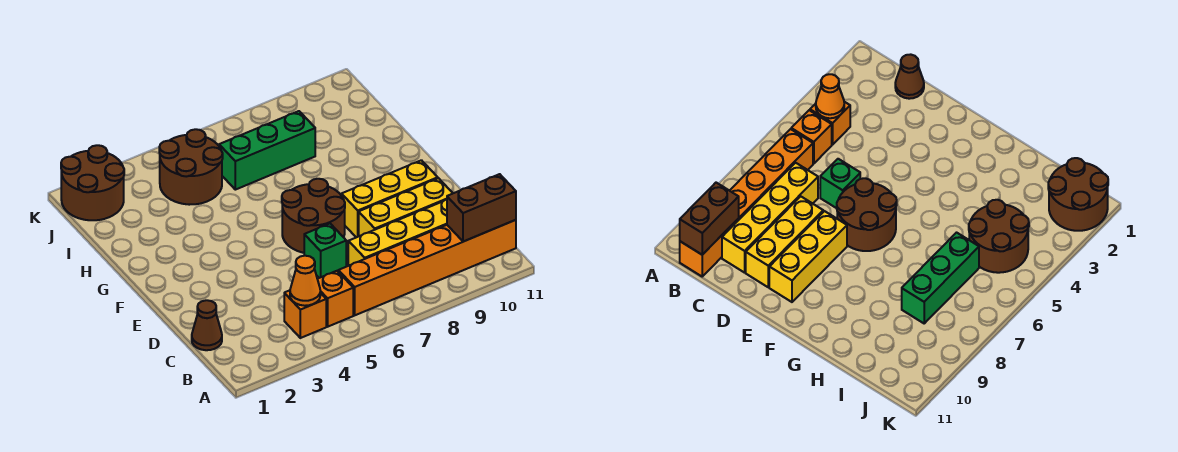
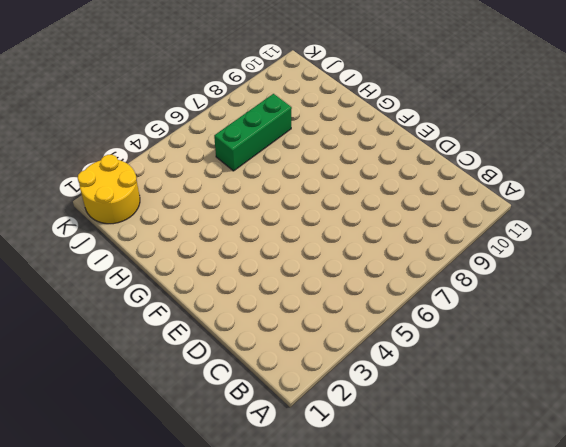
yellow 2x2 round brick [78,155,140,224] -> brown 2x2 round brick [61,145,124,220]
none -> orange 1x1 brick [284,290,326,338]
none -> orange 1x1 brick [318,271,353,327]
none -> orange 1x6 brick [338,220,516,315]

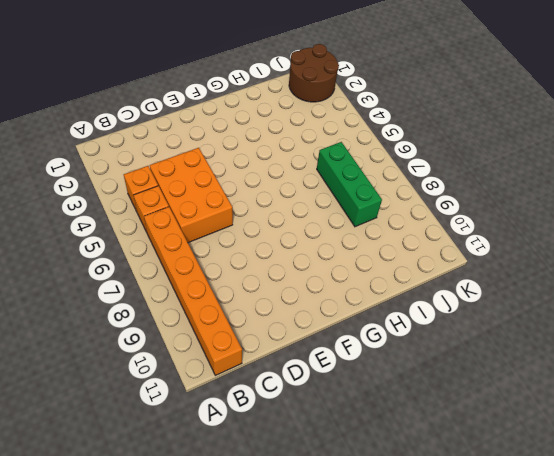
orange 2x3 brick [150,148,233,243] -> green 1x1 brick [304,224,346,278]
none -> brown 1x1 cone [192,300,222,350]
none -> yellow 1x4 brick [348,199,447,266]
none -> yellow 1x3 brick [359,178,453,236]

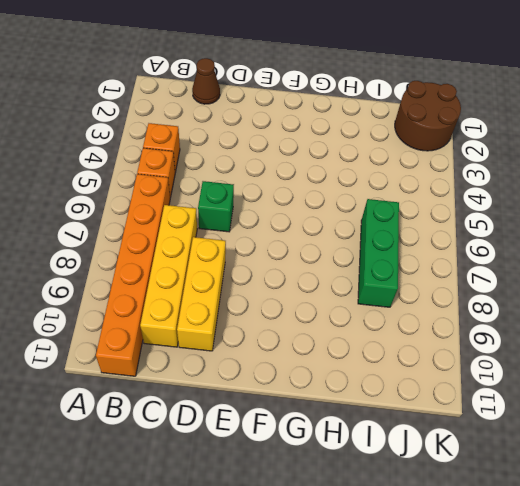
none -> brown 2x2 round brick [282,179,345,253]
none -> yellow 1x3 brick [342,160,438,237]
none -> brown 2x2 round brick [159,129,223,205]

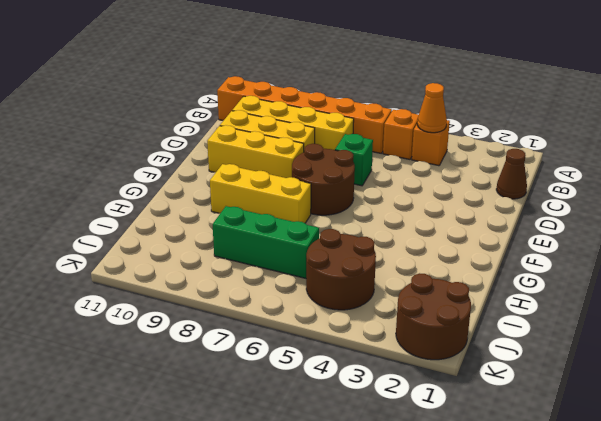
yellow 1x3 brick [210,164,311,223] -> none
none -> brown 1x2 brick [447,174,516,242]

